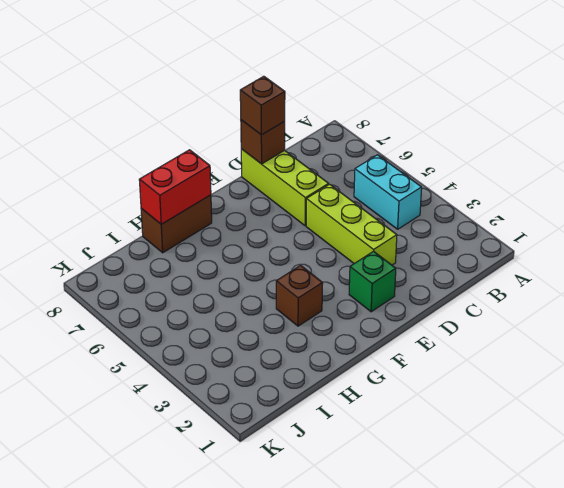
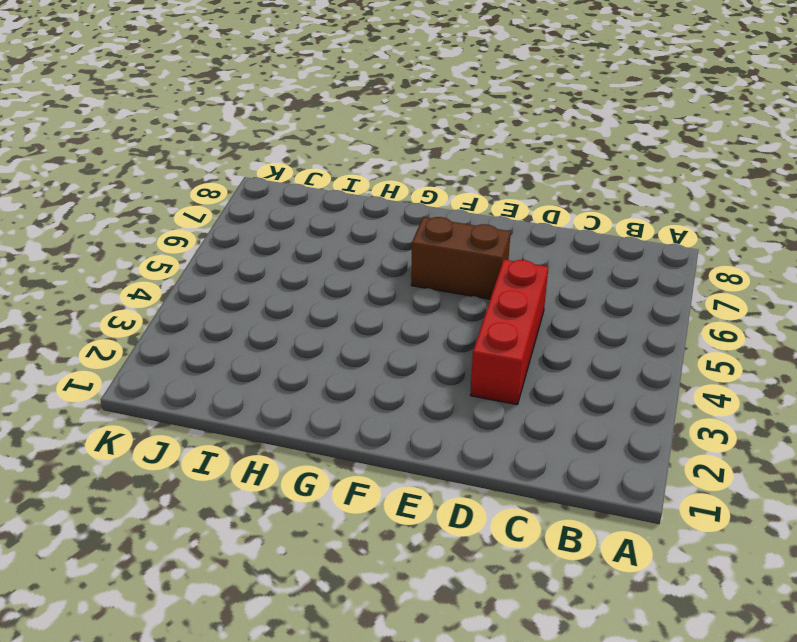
red 1x3 brick [470,260,548,405] -> lime 1x3 brick [306,184,397,265]
brown 1x2 brick [411,217,511,299] -> brown 1x2 brick moved to [141,195,212,253]
none -> cyan 1x2 brick [354,155,422,229]
none -> lime 1x3 brick [241,149,329,226]

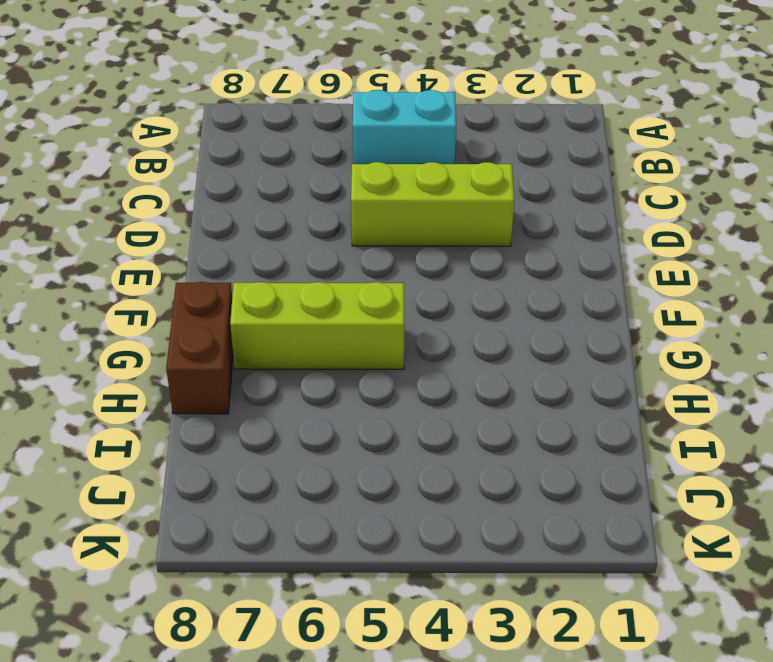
lime 1x3 brick [230,282,404,369] -> lime 1x3 brick moved to [241,149,329,226]
none -> green 1x1 brick [349,251,396,312]
none -> brown 1x1 brick [276,265,323,326]

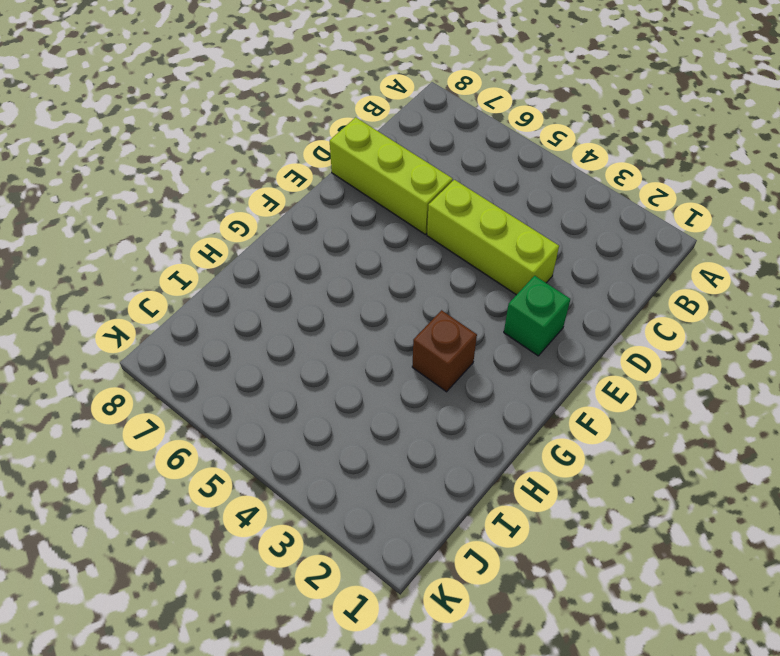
none -> cyan 1x2 brick [354,155,422,229]
none -> brown 1x2 brick [141,195,212,253]

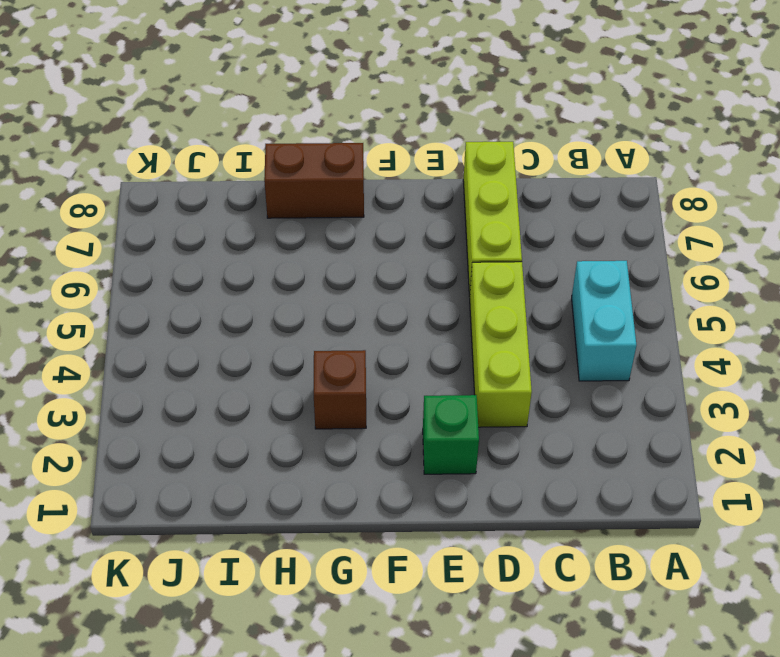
none -> brown 1x1 brick [241,120,285,164]
none -> red 1x2 brick [139,150,211,224]

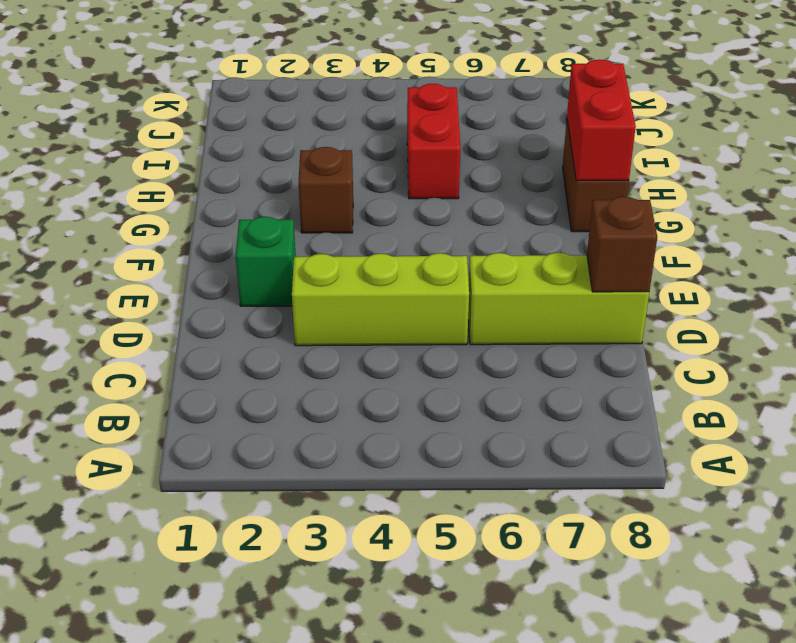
red 1x2 brick [407,84,460,199] -> none
none -> cyan 1x2 brick [354,155,422,229]
none -> brown 1x1 brick [240,76,285,135]

